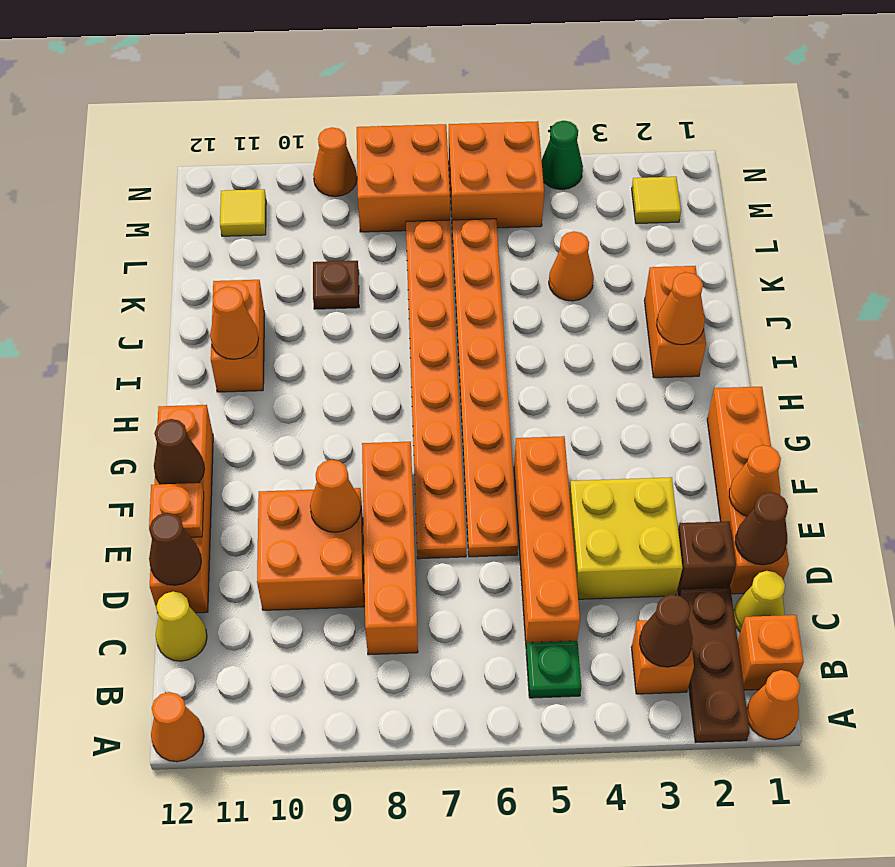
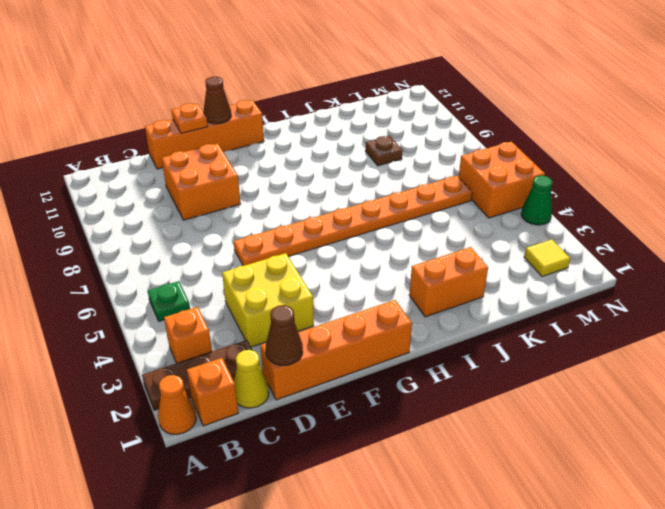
none -> orange 1x1 cone [151,692,204,762]
none -> orange 1x4 brick [514,436,580,648]
none -> orange 1x4 brick [362,442,418,655]
none -> yellow 1x1 cone [156,591,207,661]

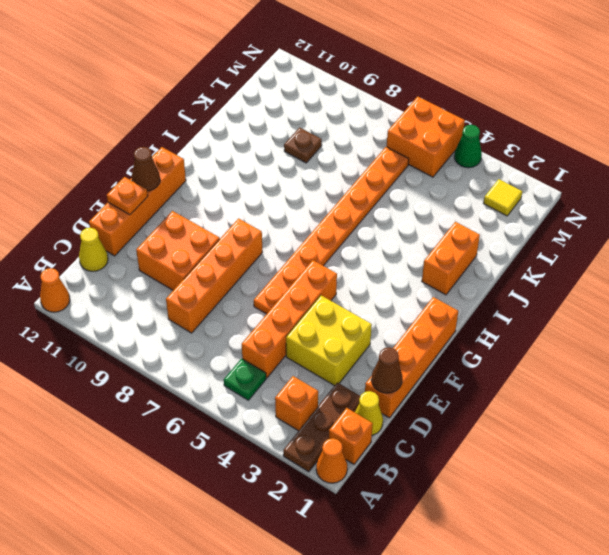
none -> brown 1x1 brick [678,521,736,596]
none -> orange 1x8 plate [406,220,466,559]
none -> orange 1x2 brick [211,280,265,392]
none -> orange 1x1 cone [549,231,594,301]

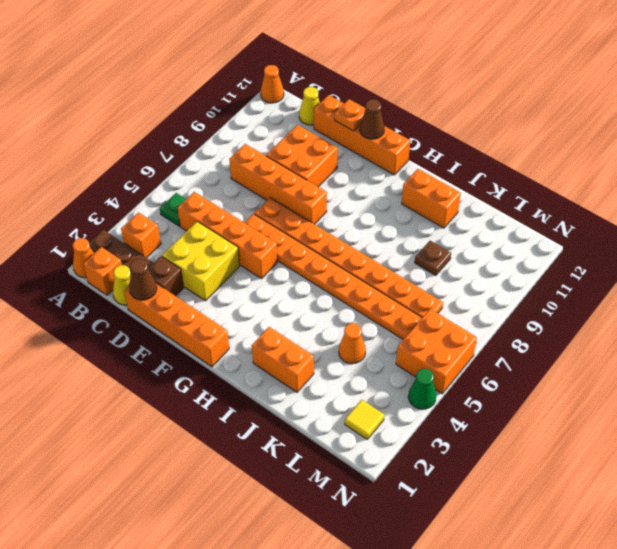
none -> orange 2x2 brick [357,124,450,232]
none -> yellow 1x1 tile [220,189,266,236]
none -> orange 1x1 cone [313,128,357,196]
none -> brown 1x1 cone [639,594,693,667]

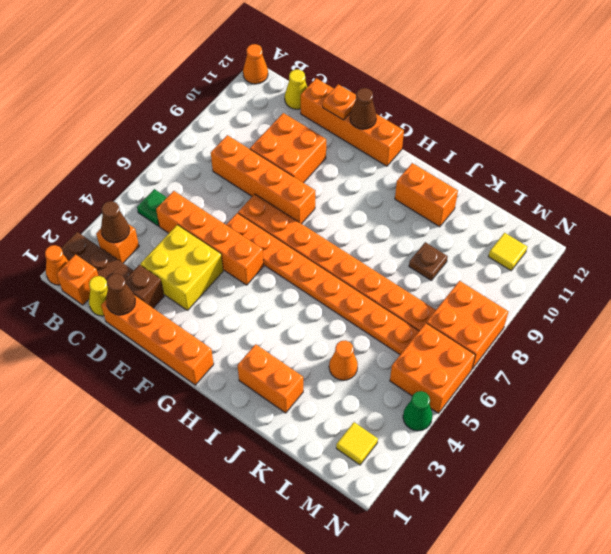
none -> orange 1x1 cone [313,128,357,196]
none -> brown 1x1 cone [149,513,201,585]
none -> orange 1x1 cone [729,445,781,516]
none -> orange 1x1 cone [310,460,361,532]

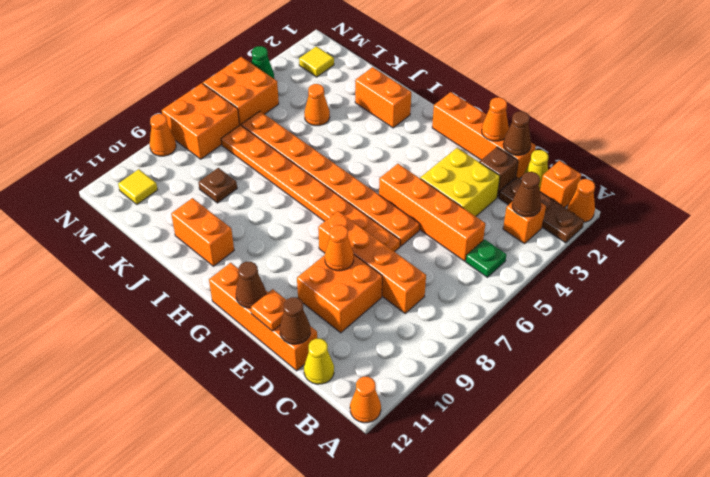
none -> orange 1x1 cone [657,272,705,345]
none -> orange 1x1 cone [210,287,259,359]

